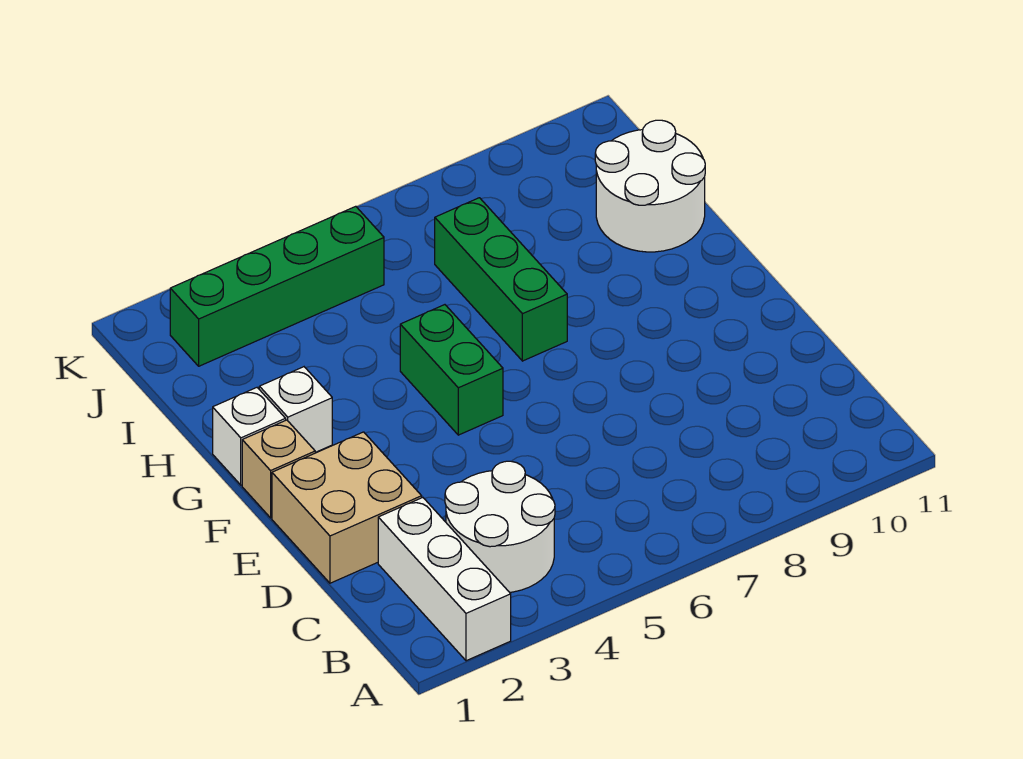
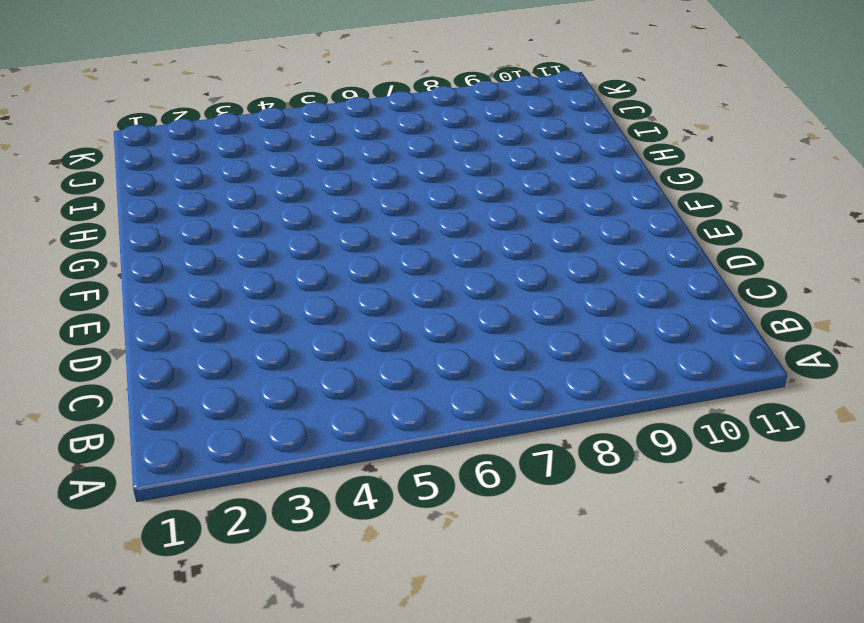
none -> white 1x3 brick [378,498,511,661]
none -> white 2x2 round brick [445,461,555,592]

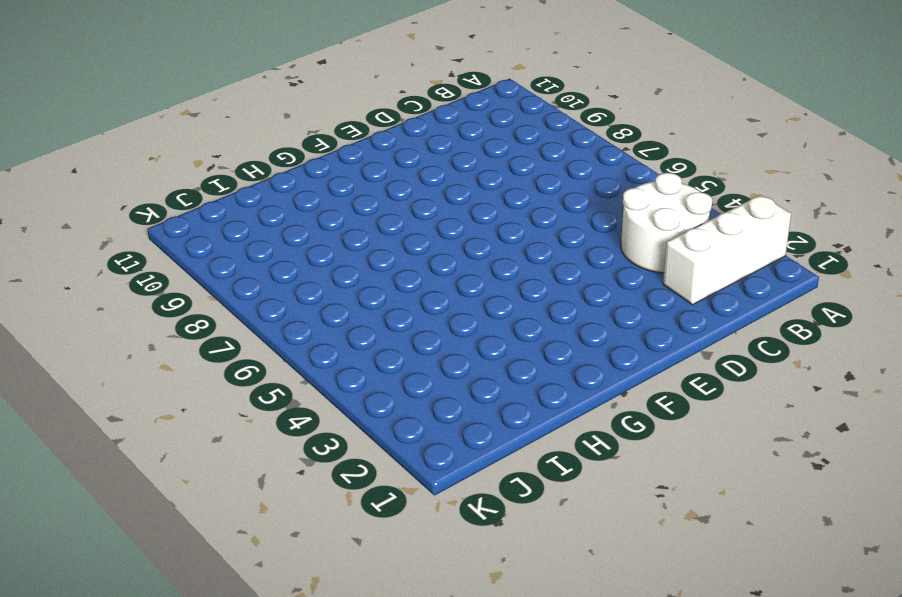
none -> tan 2x2 brick [272,432,422,583]
none -> tan 1x1 brick [242,420,315,518]

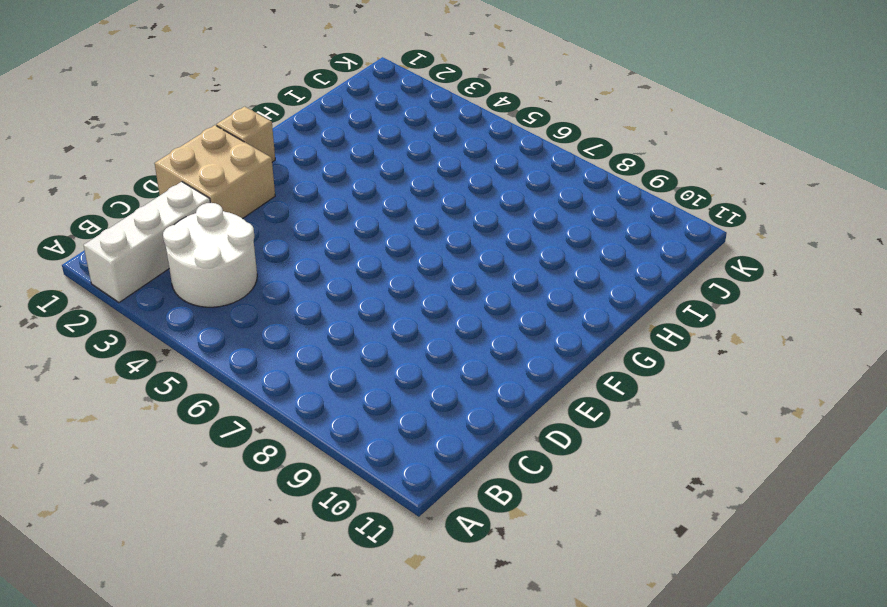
none -> green 1x2 brick [400,305,503,435]
none -> white 1x1 brick [213,388,286,485]

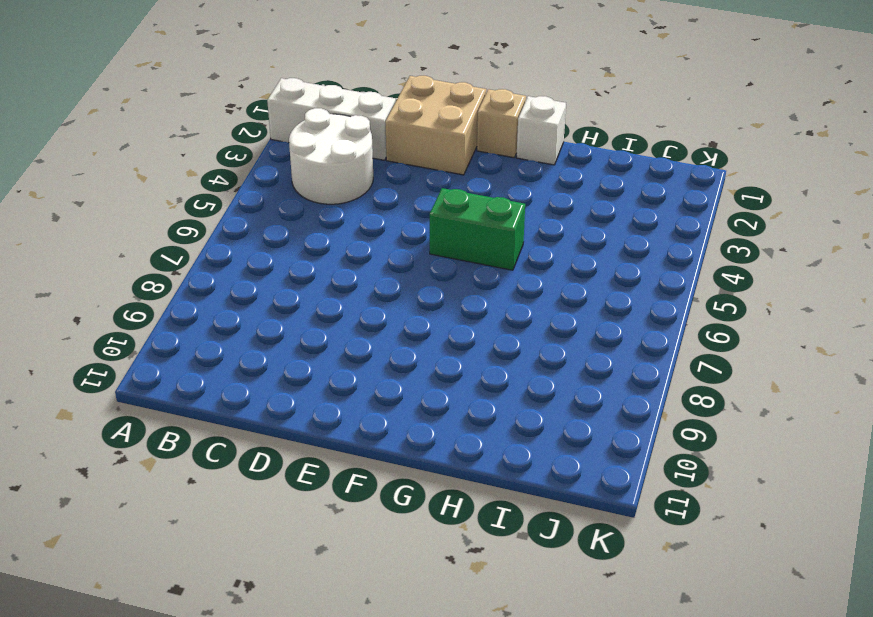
none -> white 1x1 brick [259,367,332,452]
none -> green 1x3 brick [435,198,567,361]

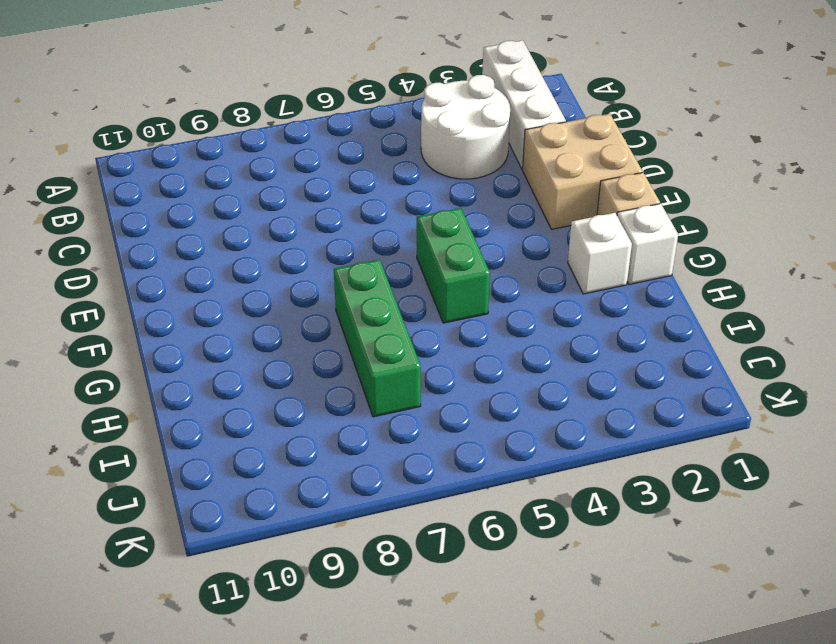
none -> white 2x2 round brick [595,120,705,252]
none -> green 1x4 brick [170,206,384,366]

